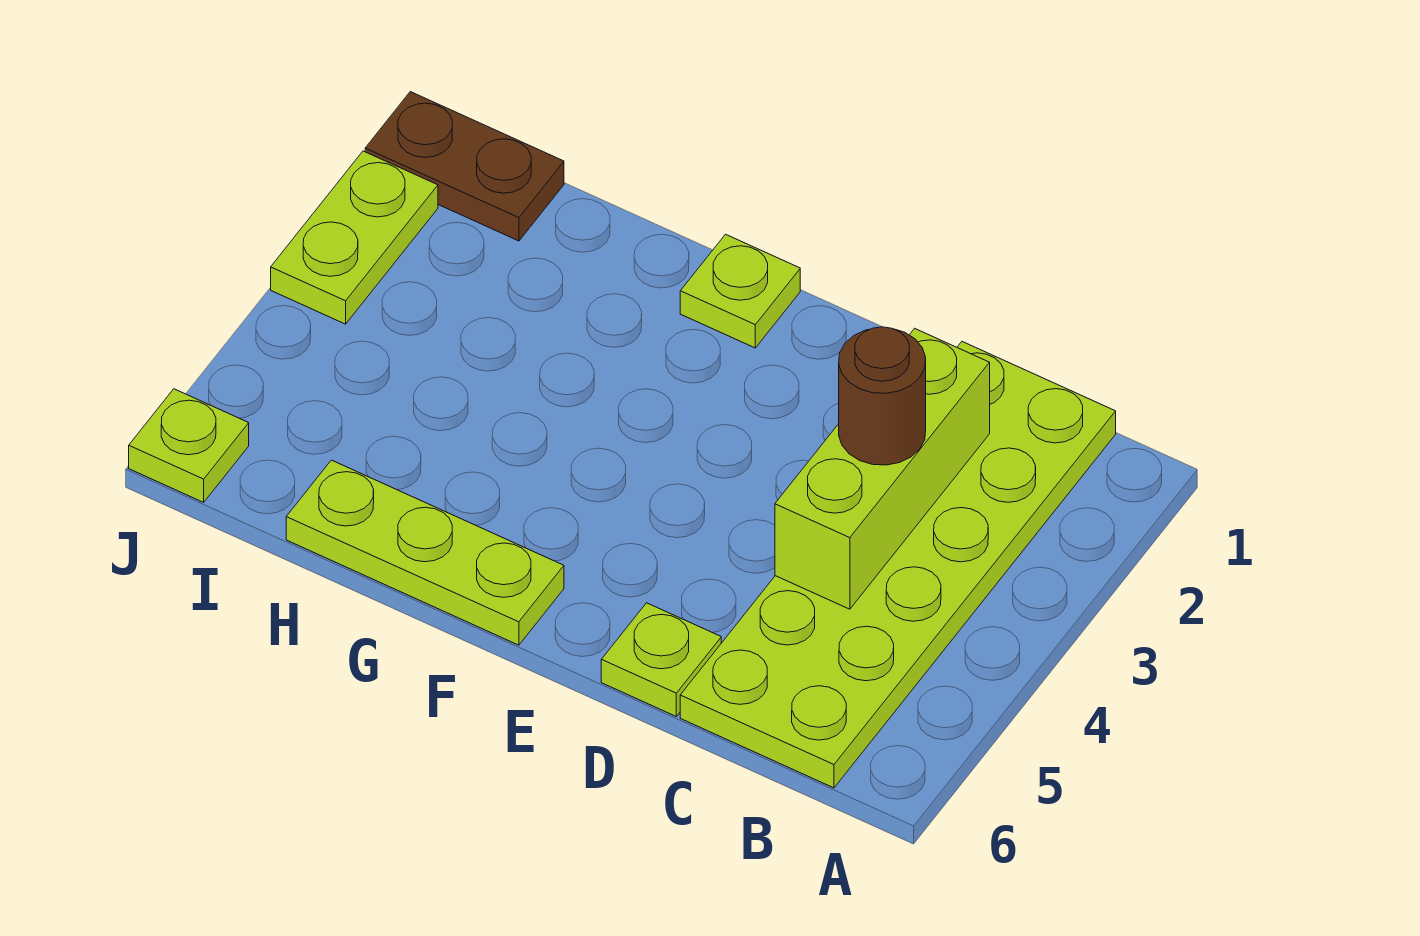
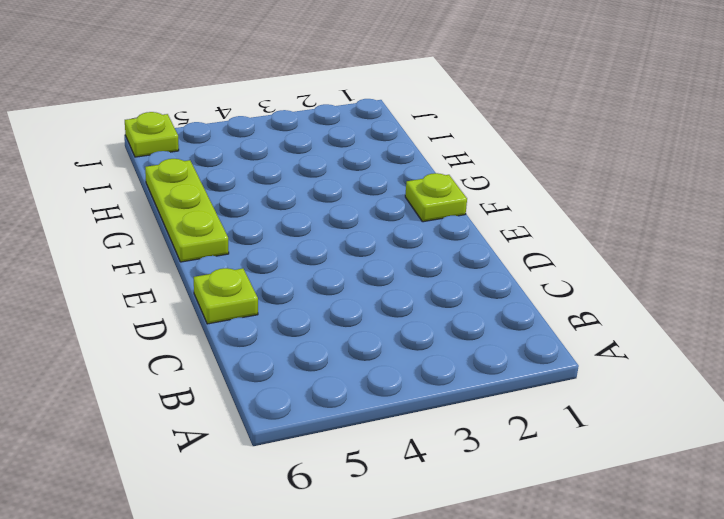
none -> lime 2x6 plate [680,342,1116,788]
none -> brown 1x2 plate [365,92,564,241]

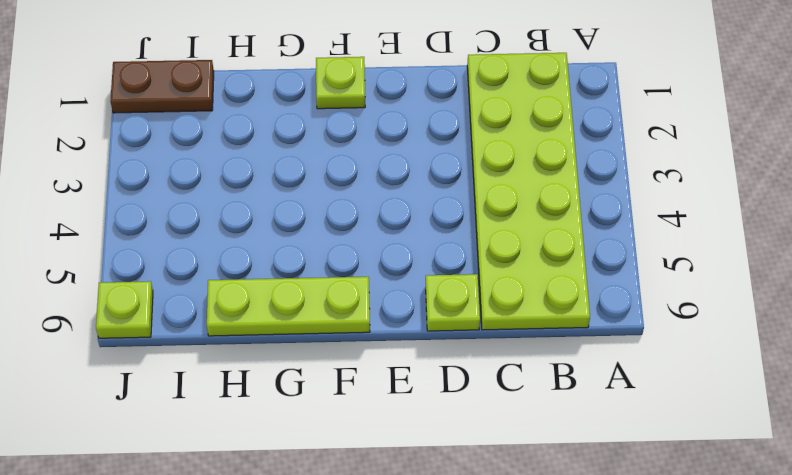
none -> lime 1x2 plate [271,151,438,324]
none -> lime 1x3 brick [775,328,990,609]

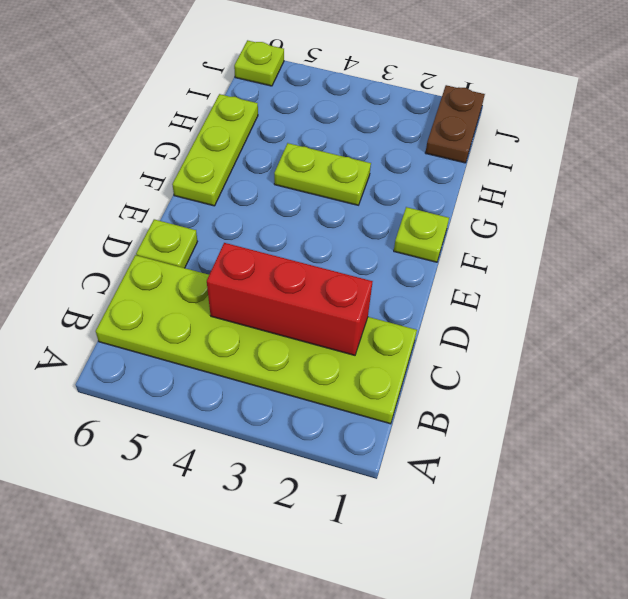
red 1x3 brick [207,243,373,355] -> lime 1x3 brick [775,328,990,609]
lime 1x2 plate [274,143,371,205] -> lime 1x2 plate moved to [271,151,438,324]
none -> brown 1x1 round brick [839,327,926,465]

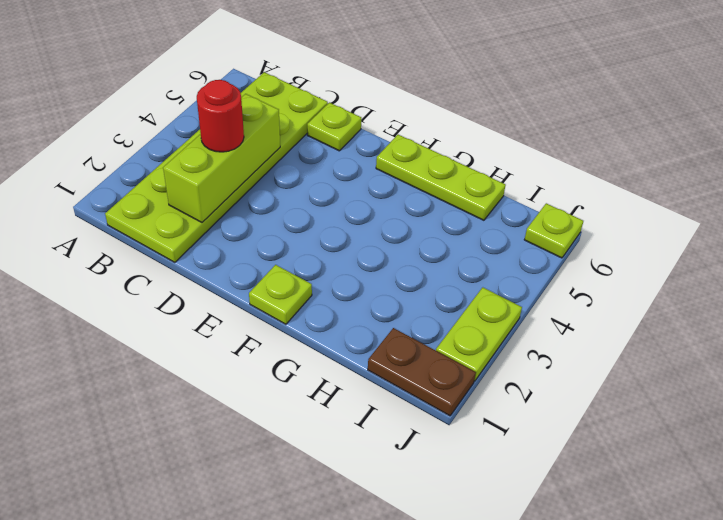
red 1x1 round brick [197,80,244,152] -> brown 1x1 round brick [839,327,926,465]

